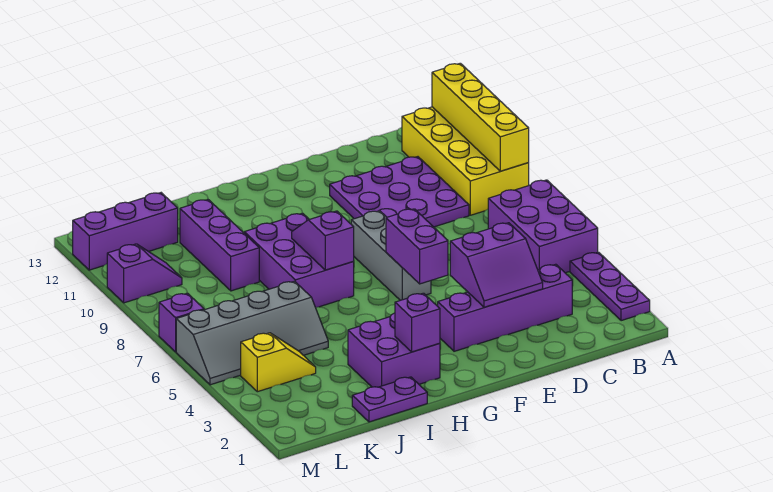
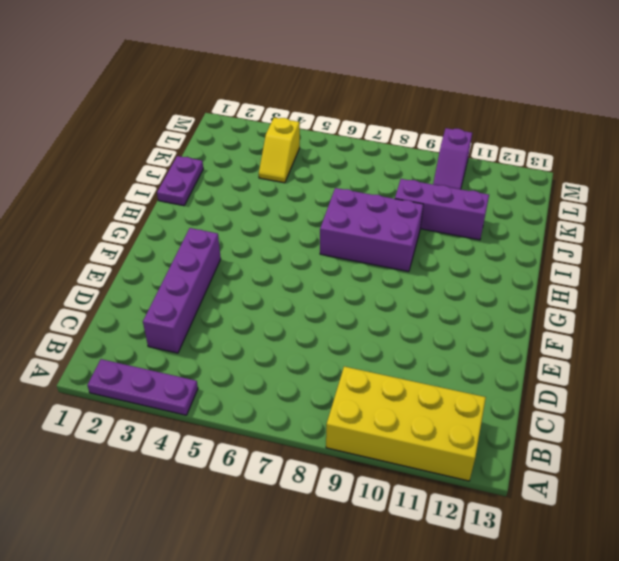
none -> purple 2x3 brick [488,180,598,273]
none -> purple 3x3 plate [330,157,469,227]
none -> grey 1x3 brick [351,211,431,300]

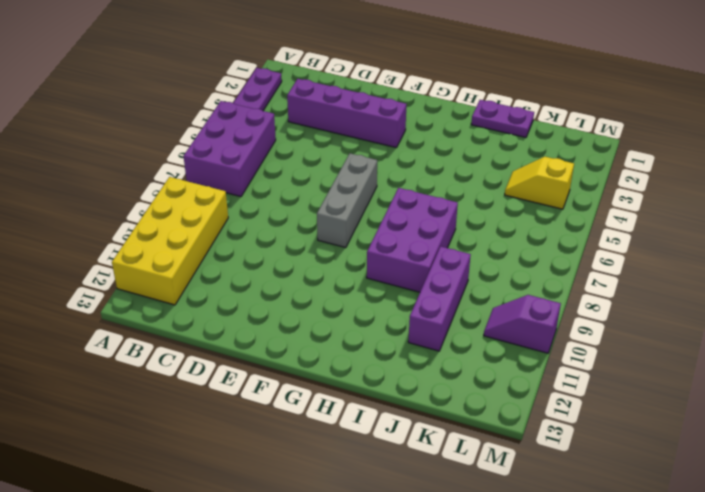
none -> purple 3x3 plate [330,157,469,227]
none -> purple 2x2 brick [348,313,440,387]
none -> grey 2x4 slope [176,281,328,385]

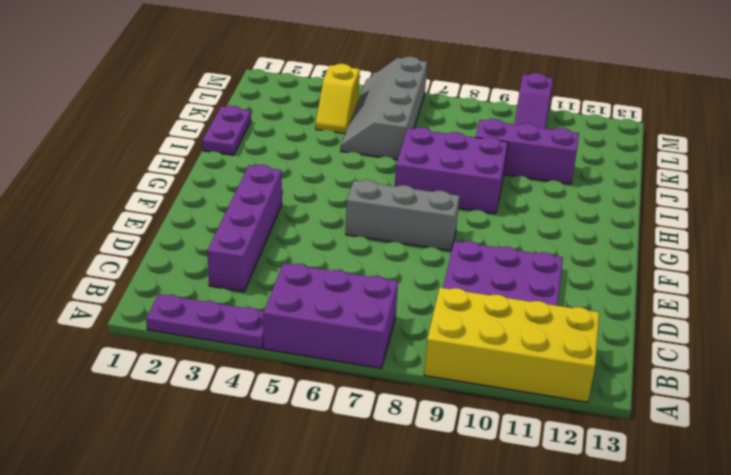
none -> purple 2x2 brick [348,313,440,387]
none -> purple 1x3 brick [73,193,178,270]
none -> purple 1x1 brick [159,293,204,352]

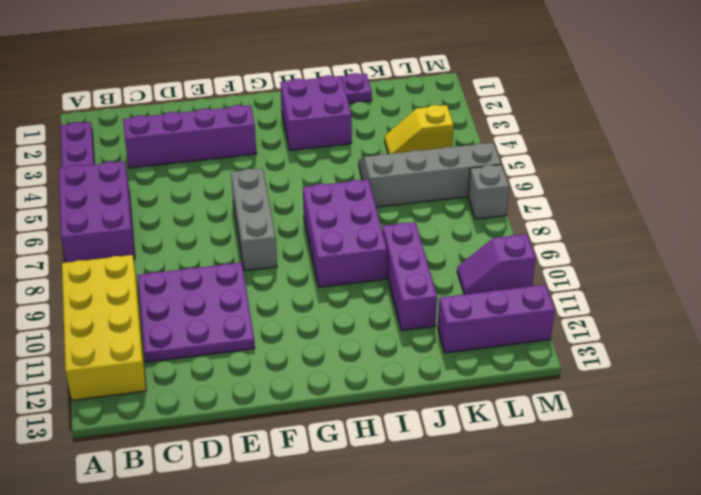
grey 1x1 brick [468,165,509,219] -> purple 1x1 brick [159,293,204,352]
none -> yellow 1x4 brick [432,63,529,171]
none -> purple 2x2 slope [450,223,543,307]
none -> purple 1x2 brick [386,209,448,284]

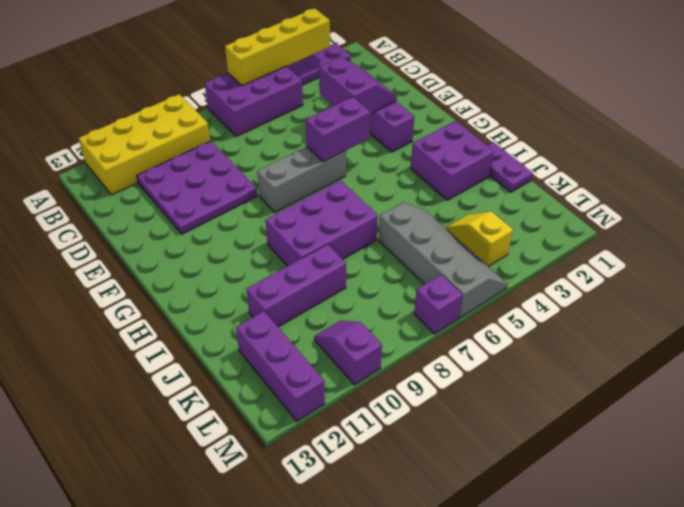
yellow 1x4 brick [225,8,330,86] -> yellow 1x4 brick moved to [432,63,529,171]
none -> purple 1x1 brick [395,293,440,352]
none -> purple 1x2 slope [292,211,354,270]

